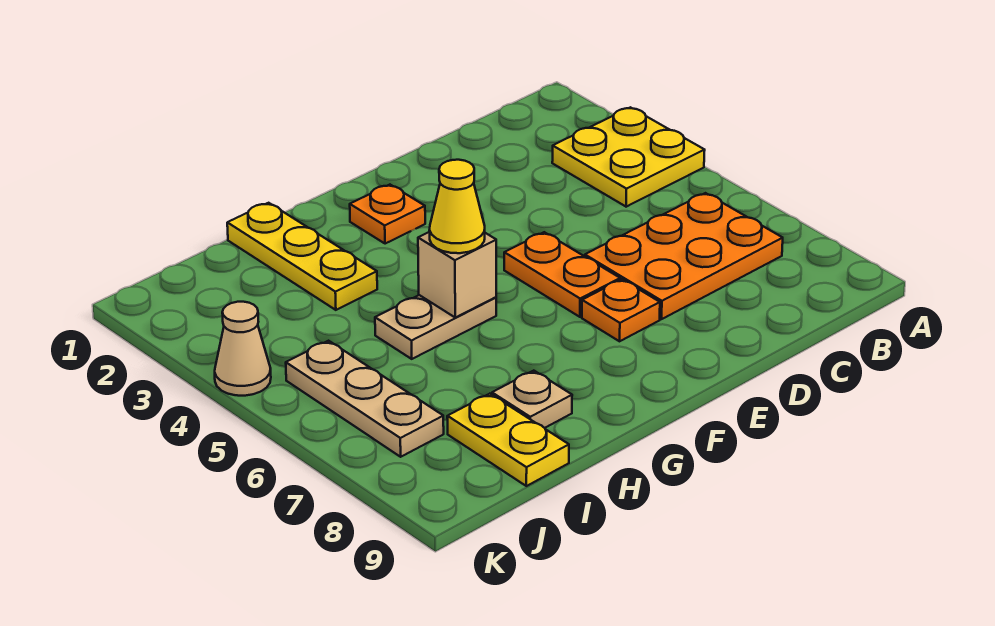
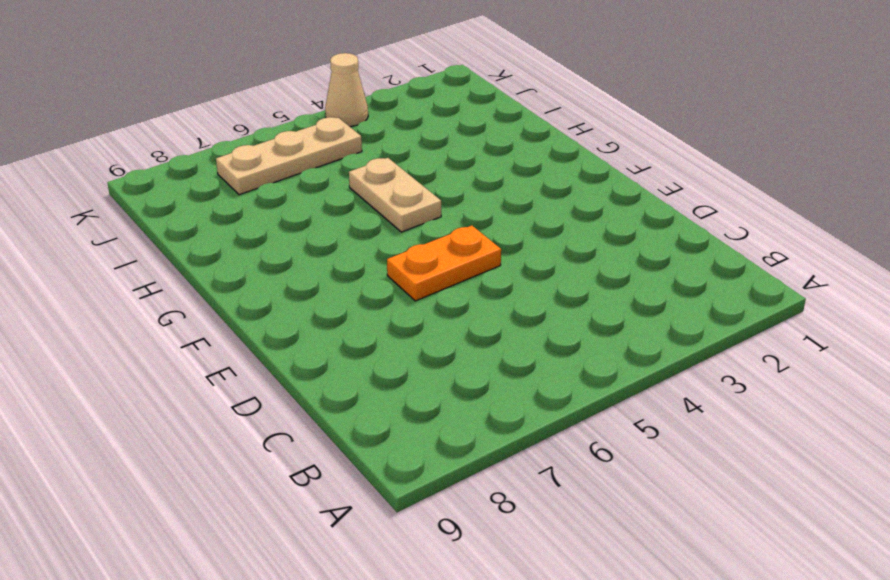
none -> yellow 2x2 plate [552,107,705,207]
none -> orange 2x3 plate [585,193,783,319]
none -> orange 1x1 plate [582,279,660,341]

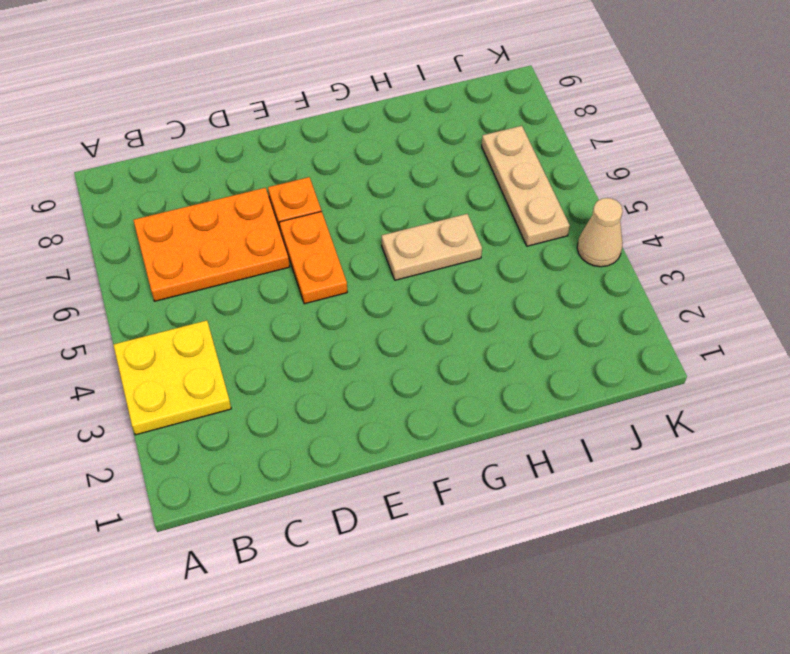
none -> orange 1x1 plate [350,185,425,244]
none -> yellow 1x3 plate [227,203,377,310]
none -> tan 1x1 plate [492,371,572,428]

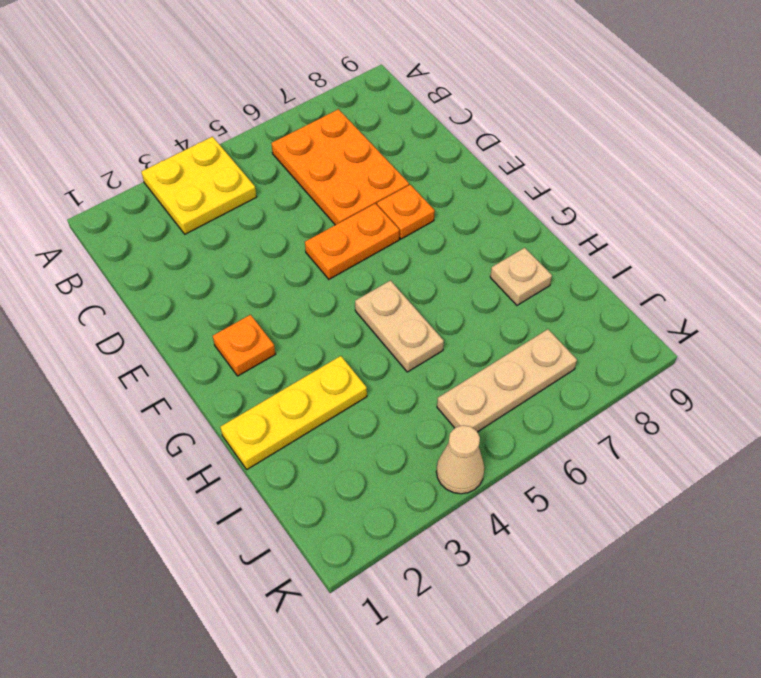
none -> yellow 1x2 plate [447,394,569,486]
none -> tan 1x1 brick [418,232,496,318]
none -> yellow 1x1 cone [429,160,485,253]

